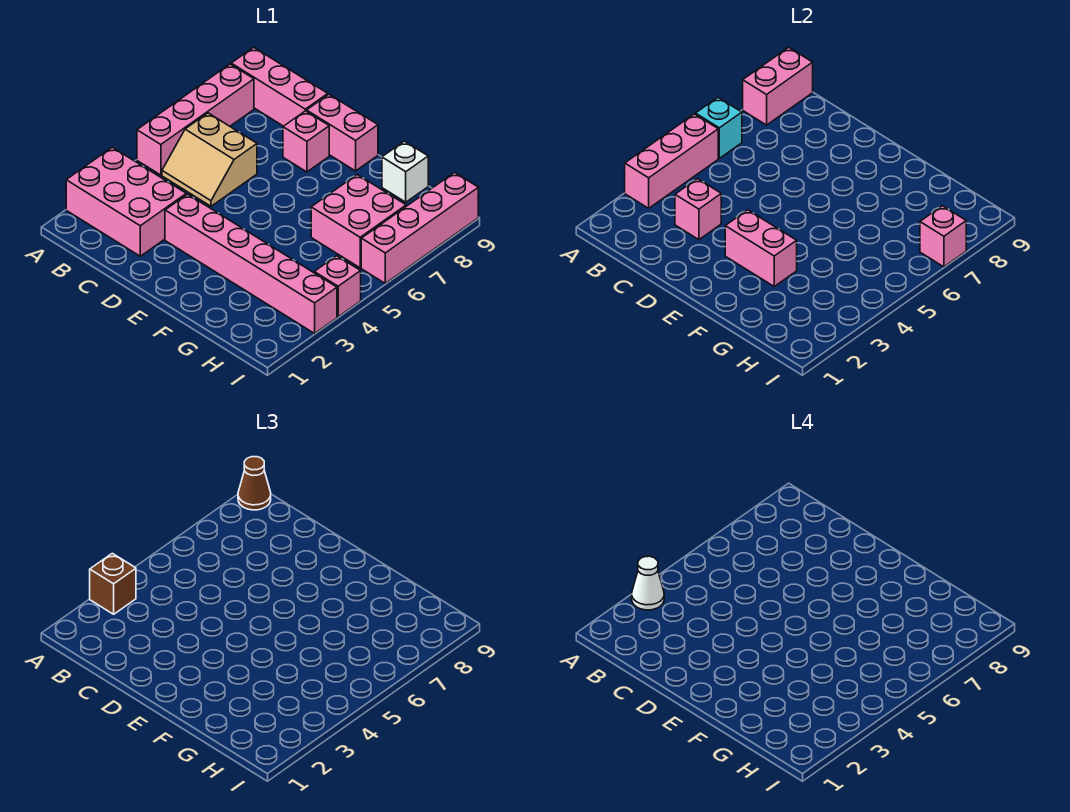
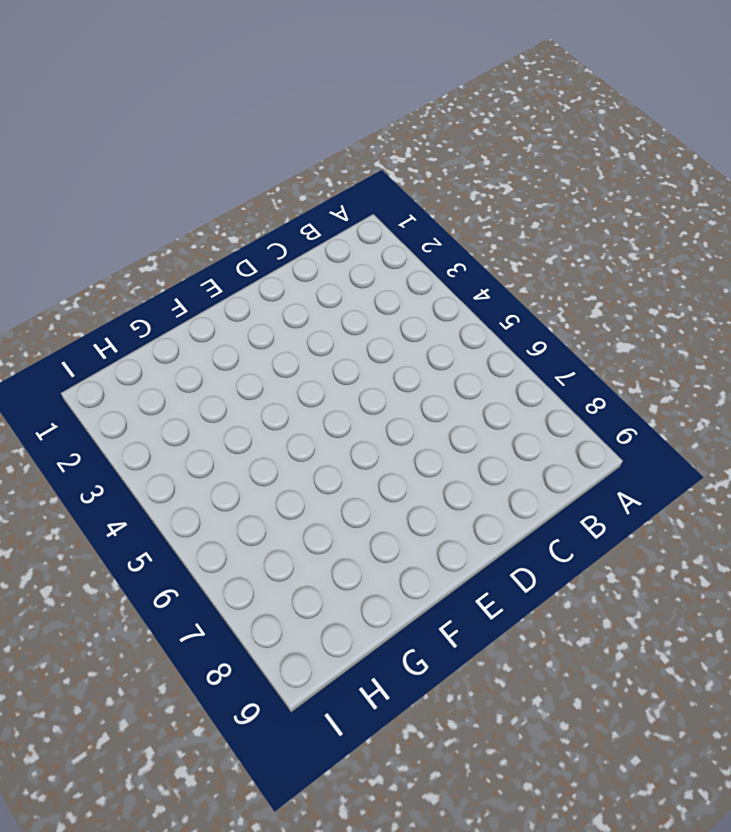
none -> pink 2x3 brick [66,147,186,256]
none -> pink 1x4 brick [137,64,254,175]
none -> pink 1x3 brick [231,47,328,126]

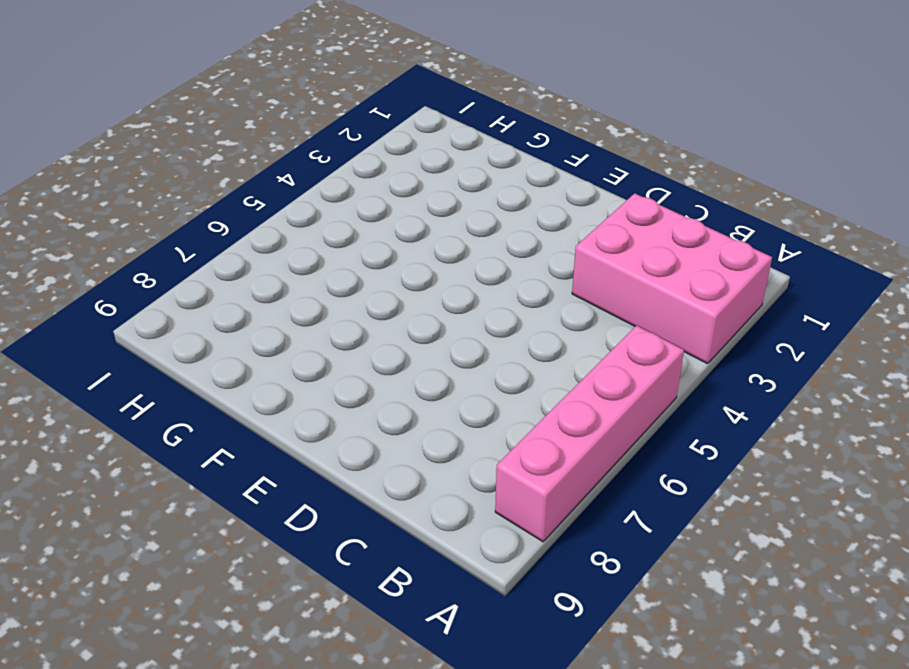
none -> pink 1x3 brick [231,47,328,126]
none -> tan 2x2 slope [162,113,257,206]
none -> pink 1x6 brick [165,194,337,333]

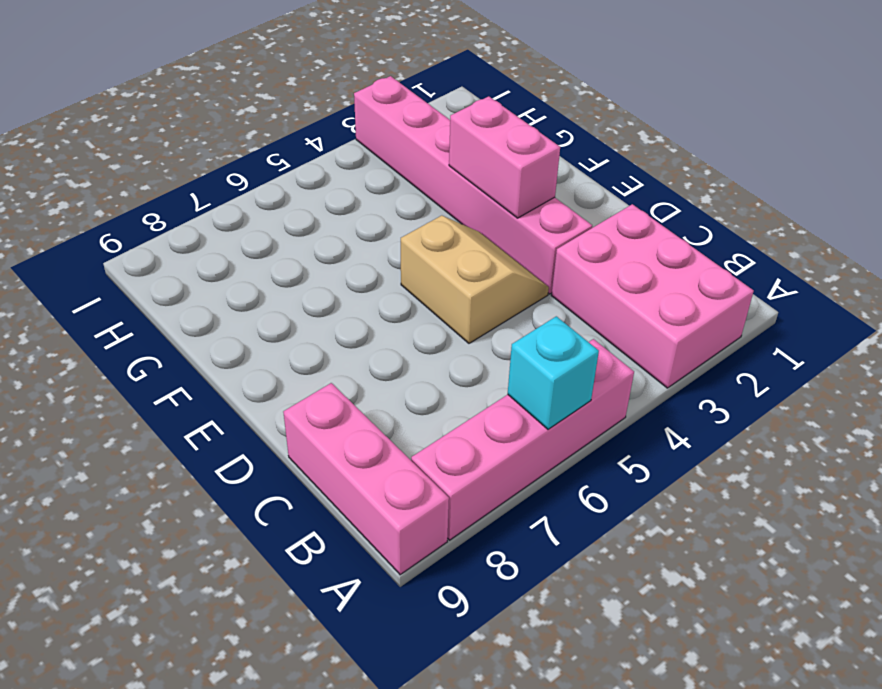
tan 2x2 slope [401,216,549,343] -> tan 2x2 slope moved to [162,113,257,206]
none -> pink 1x1 brick [283,111,329,172]
none -> pink 1x2 brick [307,94,378,171]
none -> pink 2x2 brick [311,175,406,268]

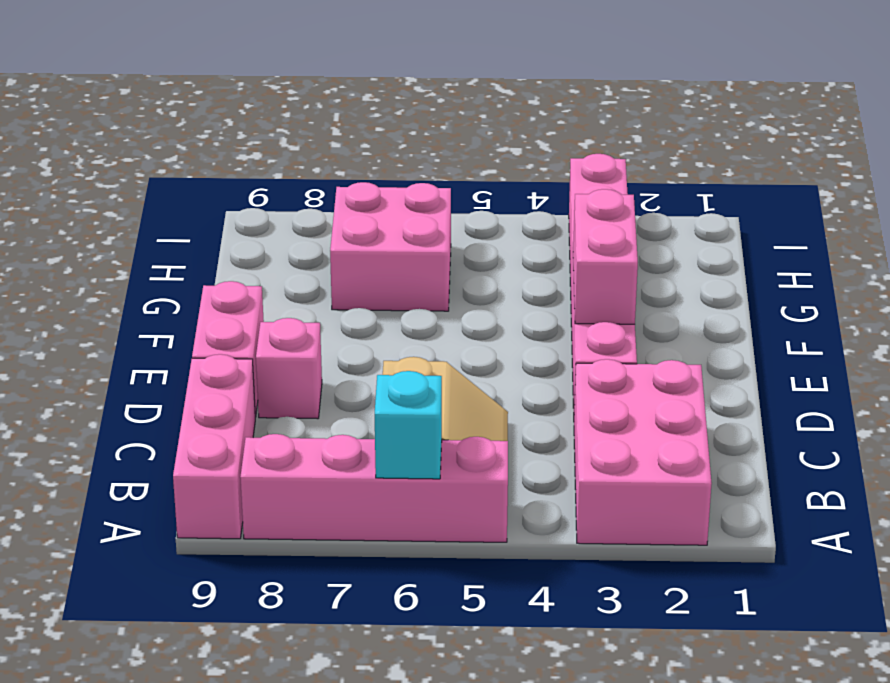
none -> white 1x1 brick [382,141,428,202]
none -> pink 1x1 brick [314,256,361,317]
none -> pink 1x4 brick [361,173,478,283]

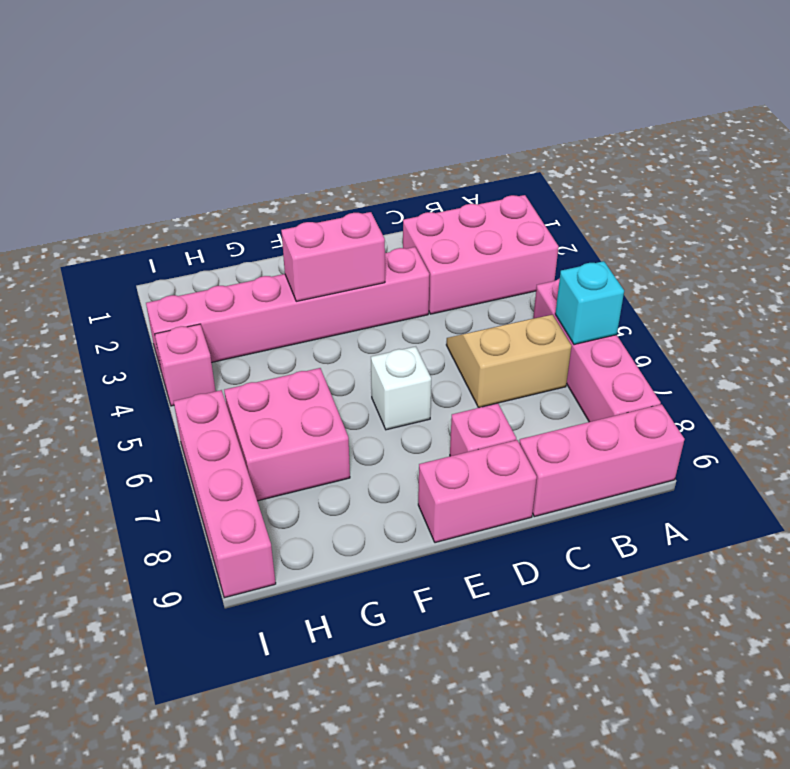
white 1x1 brick [371,346,431,430] -> white 1x1 brick moved to [382,141,428,202]
none -> pink 1x3 brick [625,114,718,208]
none -> pink 1x2 brick [743,47,813,125]
none -> pink 1x1 brick [675,179,721,240]

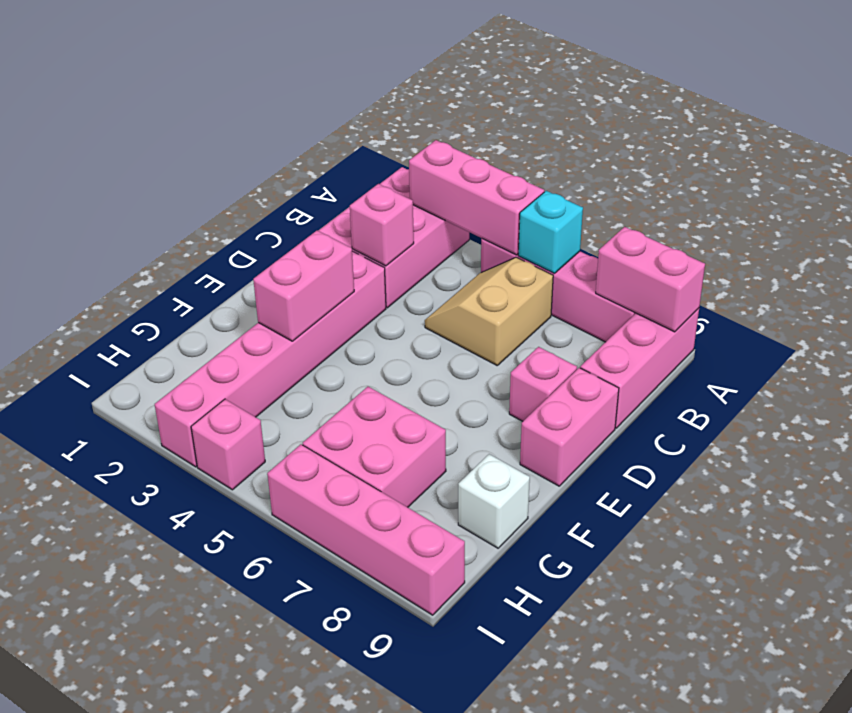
none -> pink 1x1 brick [920,206,966,267]
none -> brown 1x1 brick [90,553,136,614]
none -> brown 1x1 cone [238,457,271,510]

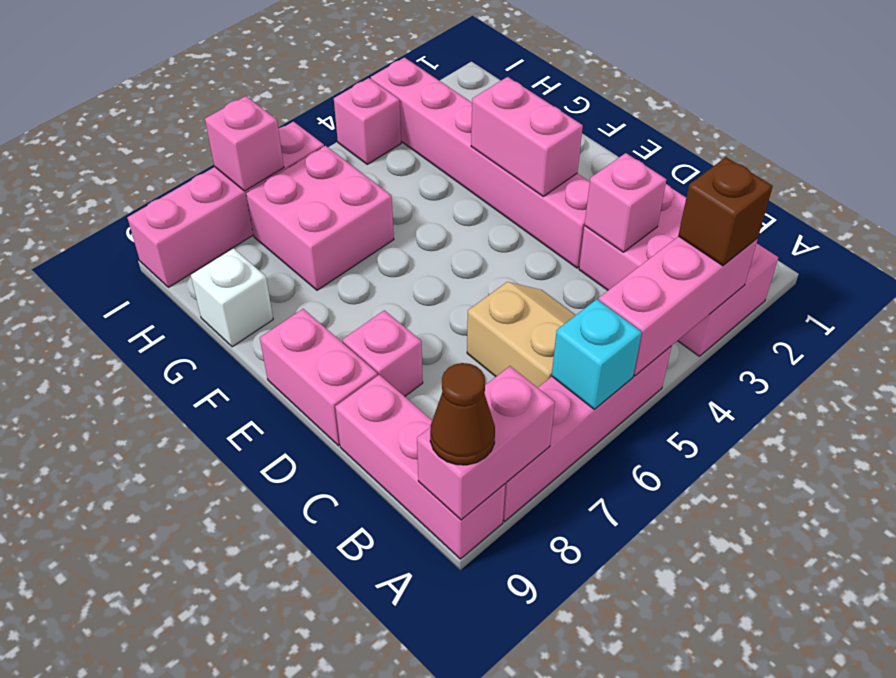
none -> white 1x1 cone [632,556,664,610]

